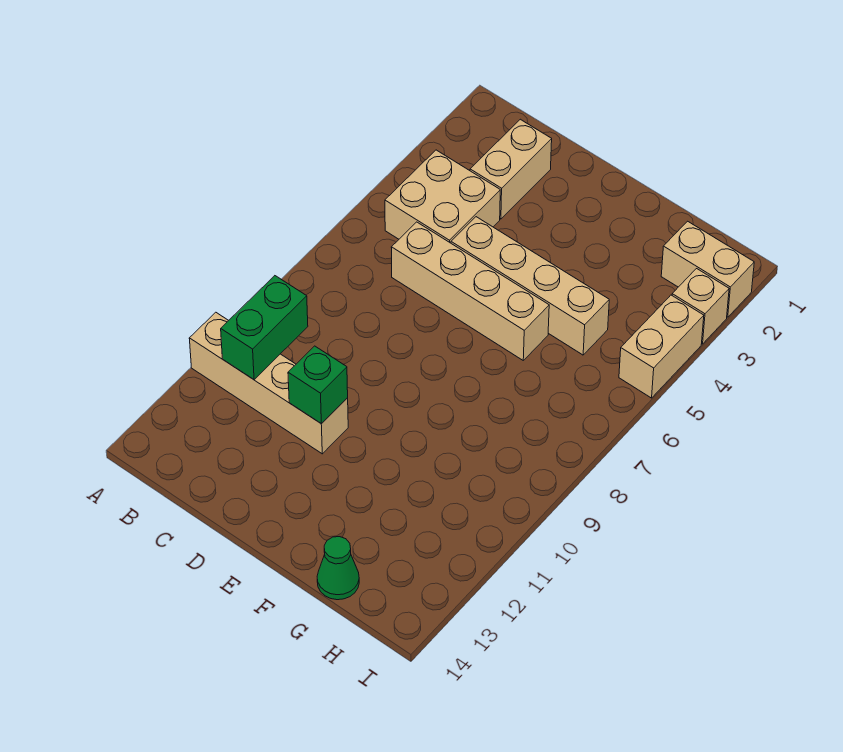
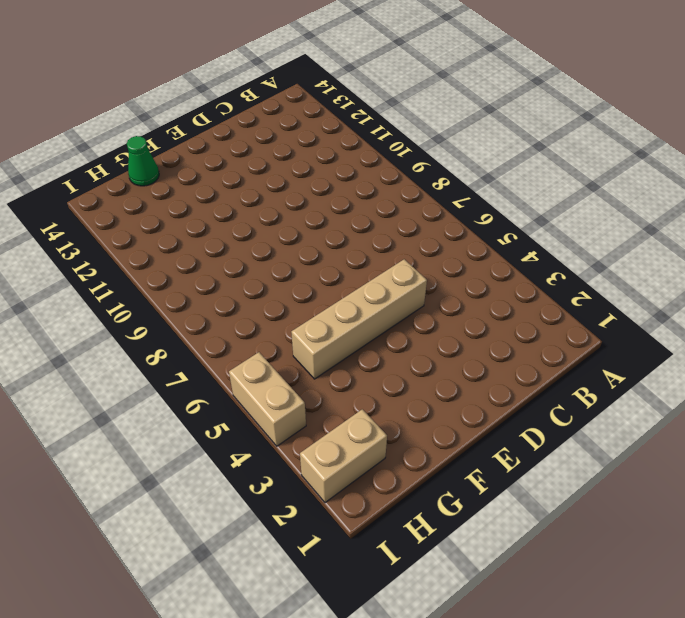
none -> tan 1x4 brick [189,312,348,454]
none -> tan 2x2 brick [385,150,500,243]

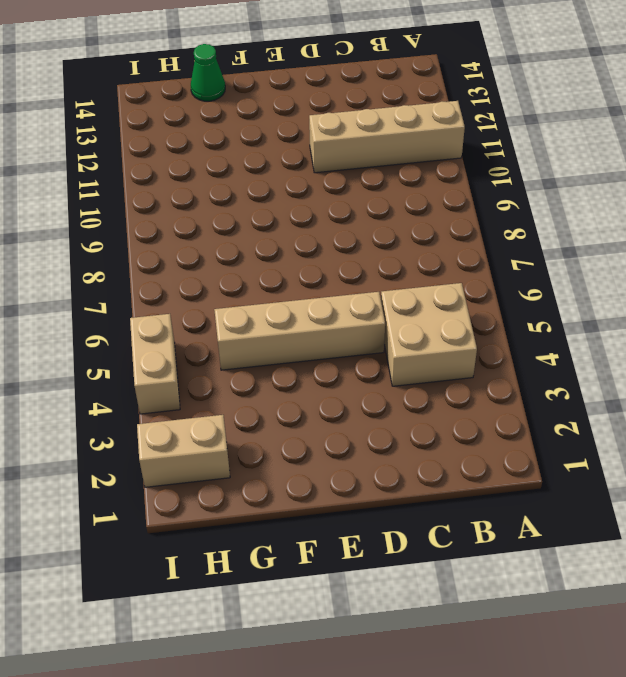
none -> tan 1x2 brick [470,119,552,219]
none -> tan 1x4 brick [391,222,549,360]

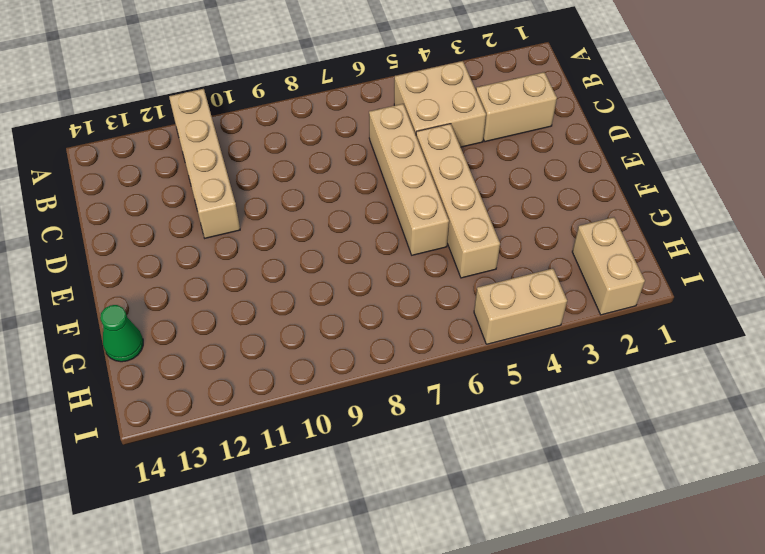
none -> tan 1x1 brick [672,269,729,344]
none -> green 1x2 brick [221,276,308,380]

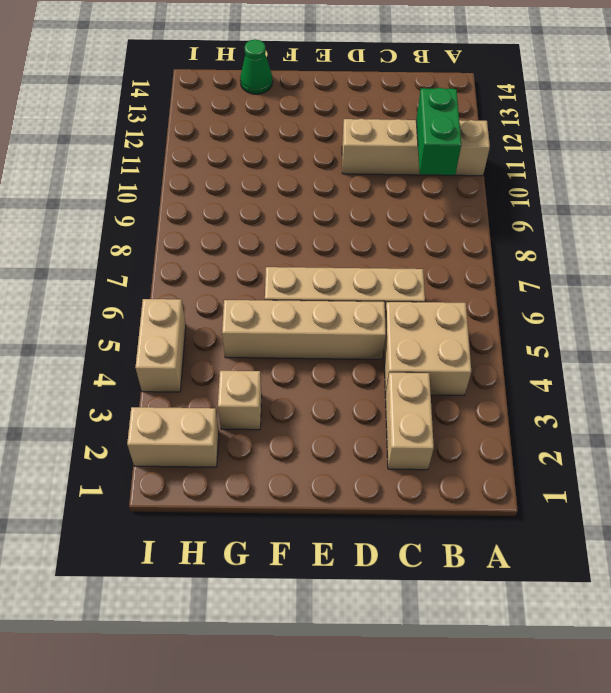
tan 1x1 brick [218,371,262,430] -> tan 1x1 brick moved to [672,269,729,344]
none -> green 1x1 brick [288,346,348,424]

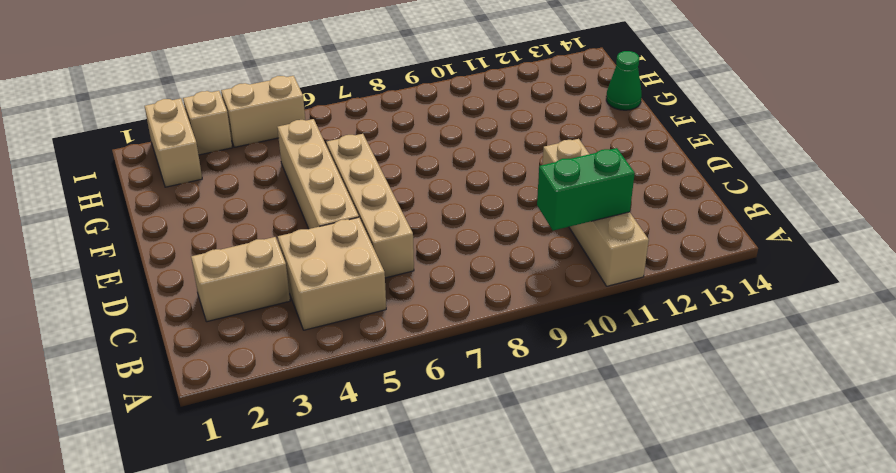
none -> green 1x1 brick [288,346,348,424]

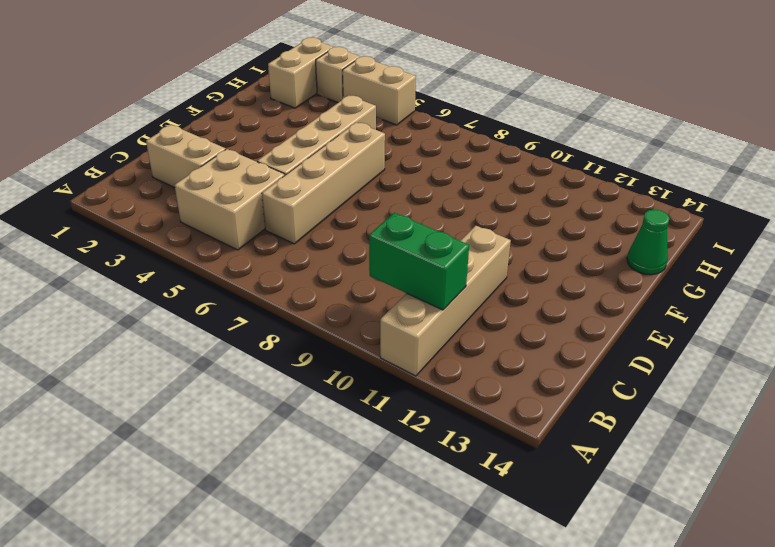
none -> green 1x1 brick [288,346,348,424]

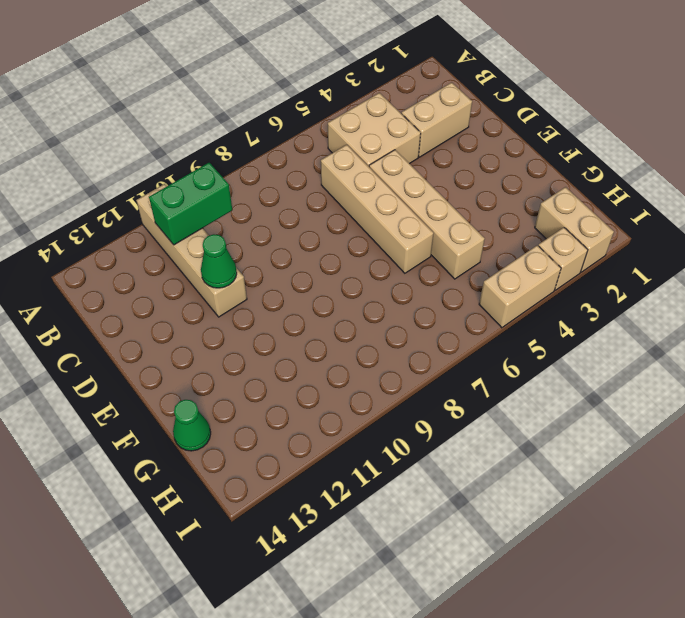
green 1x1 cone [201,234,237,288] -> green 1x1 brick [288,346,348,424]

